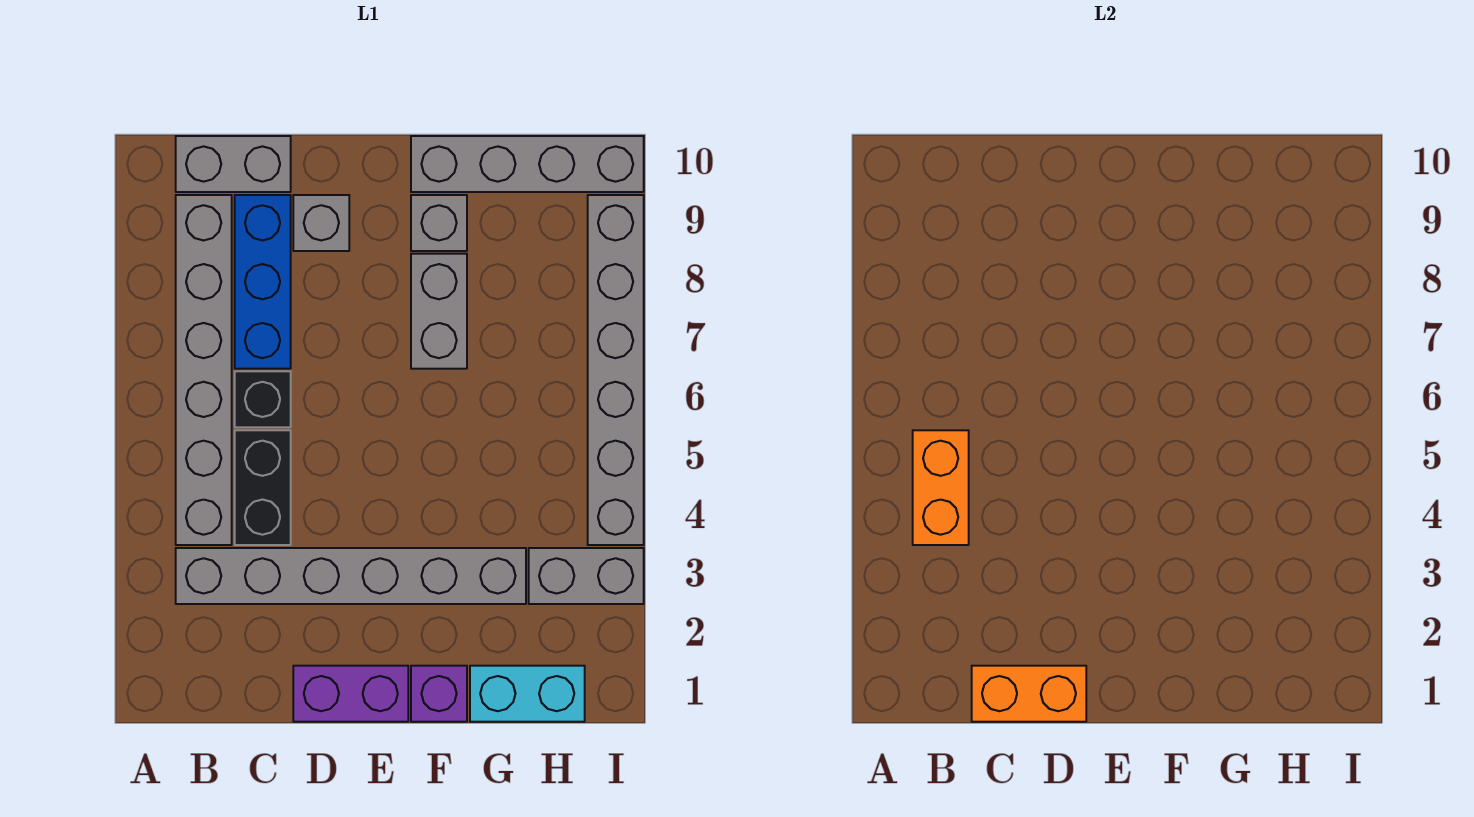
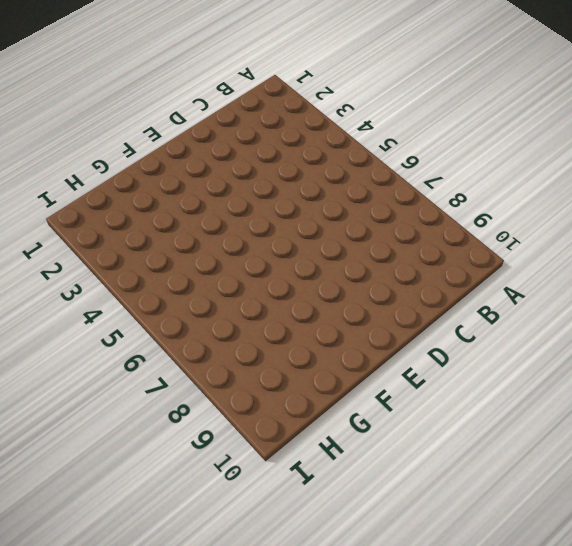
none -> grey 1x6 brick [176,548,526,604]
none -> grey 1x6 brick [176,195,232,545]
none -> grey 1x2 brick [176,136,291,192]

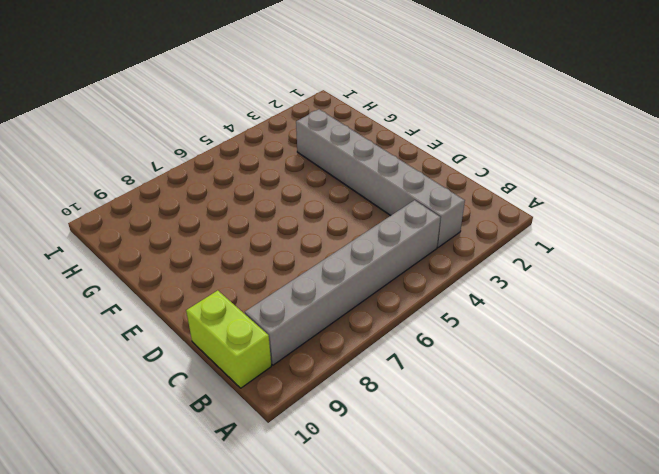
lime 1x2 brick [186,290,271,388] -> grey 1x2 brick [176,136,291,192]
none -> black 1x2 brick [235,430,291,545]
none -> black 1x1 brick [235,371,291,427]
none -> blue 1x3 brick [235,195,291,369]

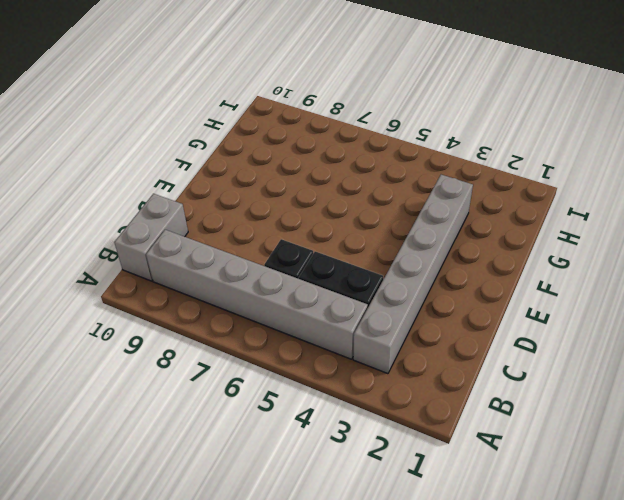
none -> blue 1x3 brick [235,195,291,369]
none -> purple 1x2 brick [293,666,408,722]
none -> grey 1x1 brick [293,195,349,251]

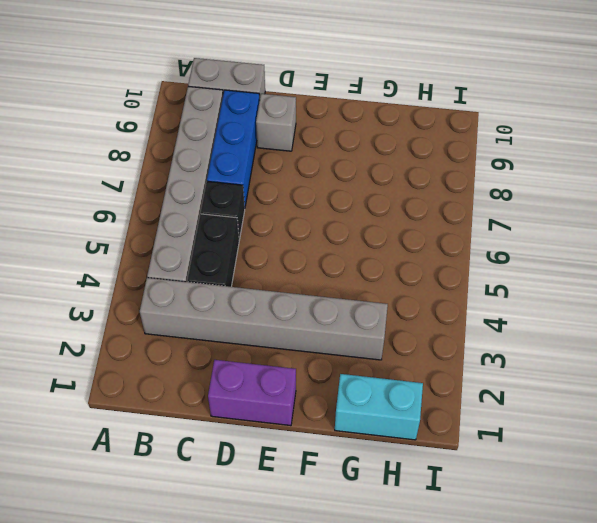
none -> purple 1x1 brick [411,666,467,722]
none -> grey 1x2 brick [411,254,467,369]
none -> grey 1x1 brick [411,195,467,251]

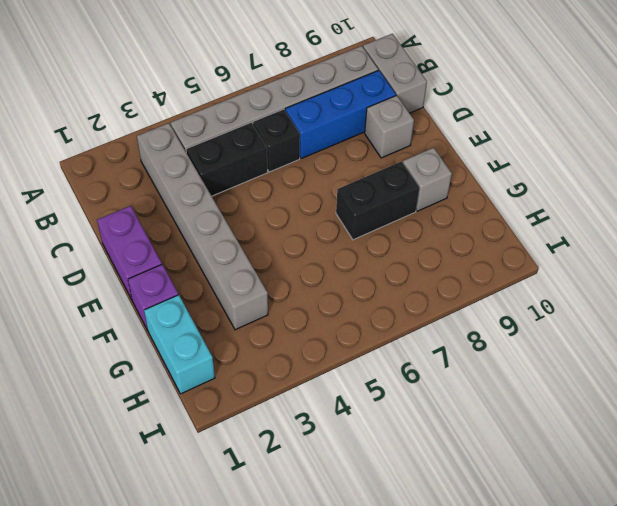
black 1x2 brick [336,162,419,240] -> grey 1x2 brick [411,254,467,369]
none -> grey 1x4 brick [411,136,644,192]
none -> grey 1x2 brick [529,548,644,604]
none -> grey 1x6 brick [588,195,644,545]

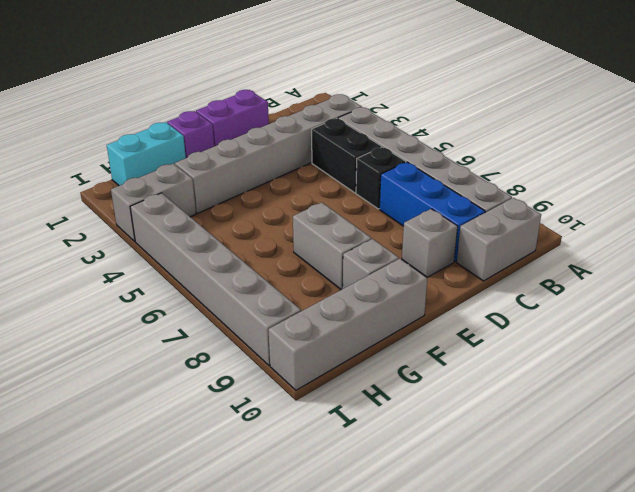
none -> orange 1x2 brick [913,430,969,545]
none -> orange 1x2 brick [972,666,1086,722]

